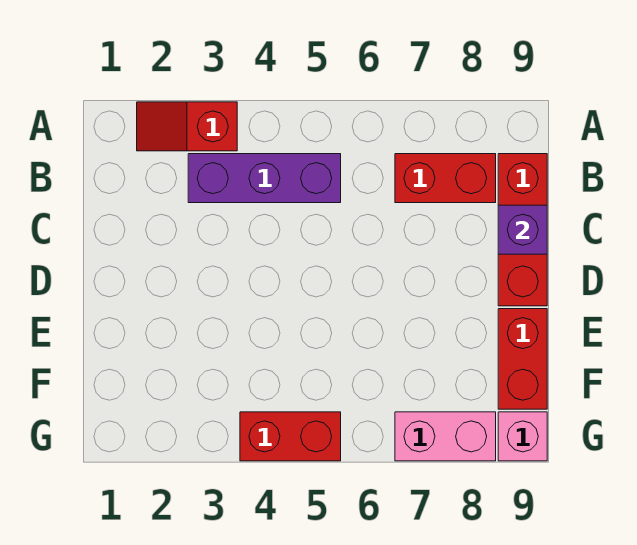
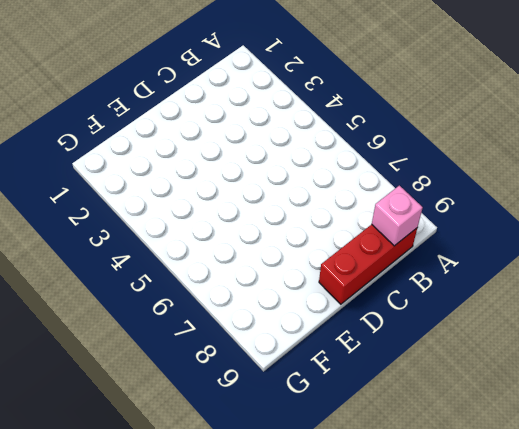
pink 1x1 brick [372,186,423,246] -> pink 1x1 brick moved to [498,412,547,461]
none -> red 1x2 slope [137,102,237,151]
none -> purple 1x3 brick [188,154,341,203]

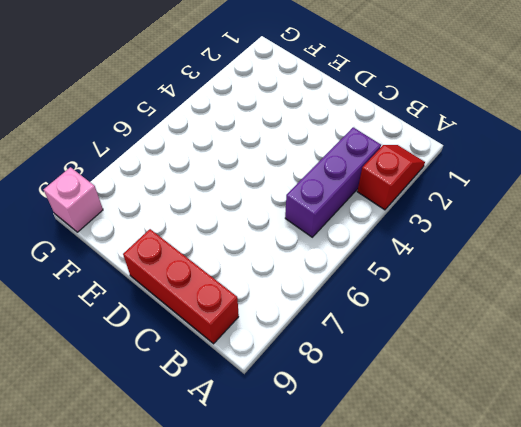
none -> red 1x2 brick [395,154,496,203]
none -> red 1x2 brick [498,309,547,409]

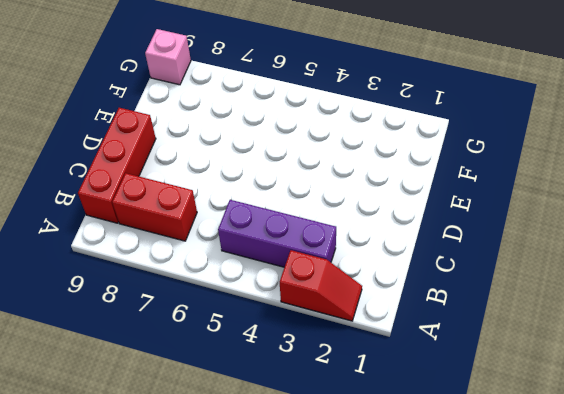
none -> red 1x2 brick [498,309,547,409]
none -> red 1x2 brick [240,412,341,461]

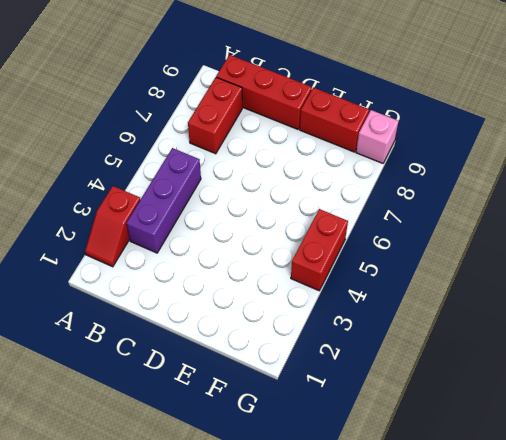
none -> pink 1x2 brick [395,412,496,461]
none -> purple 1x1 brick [498,205,547,254]

